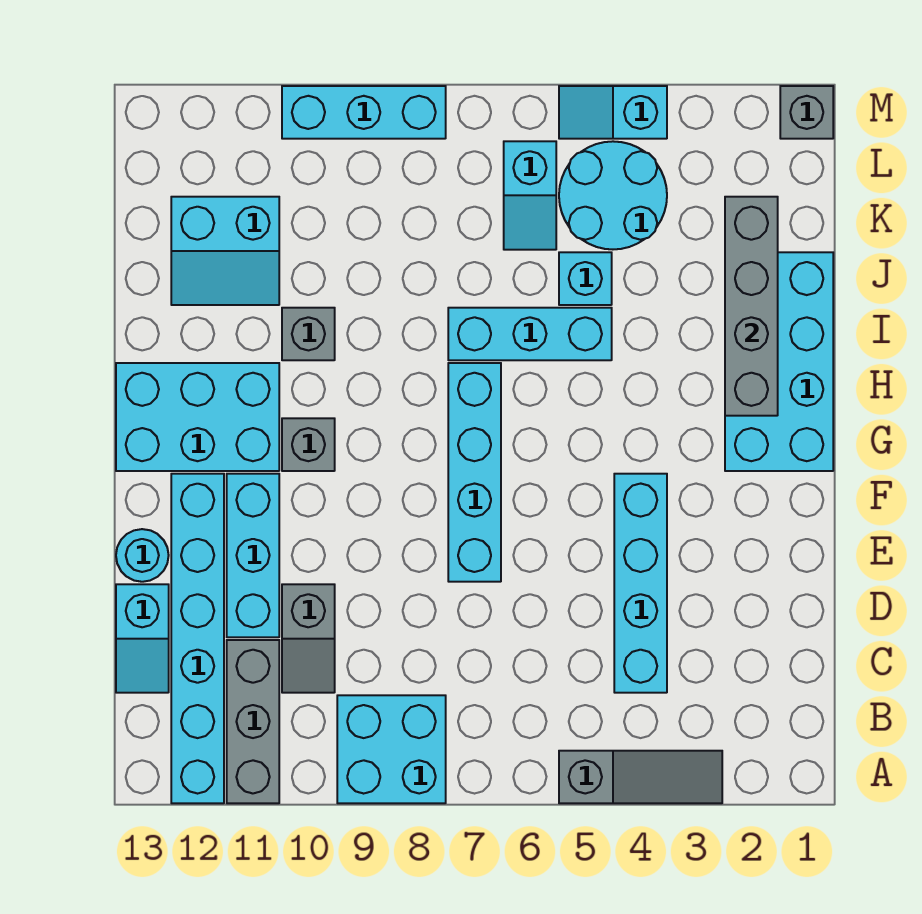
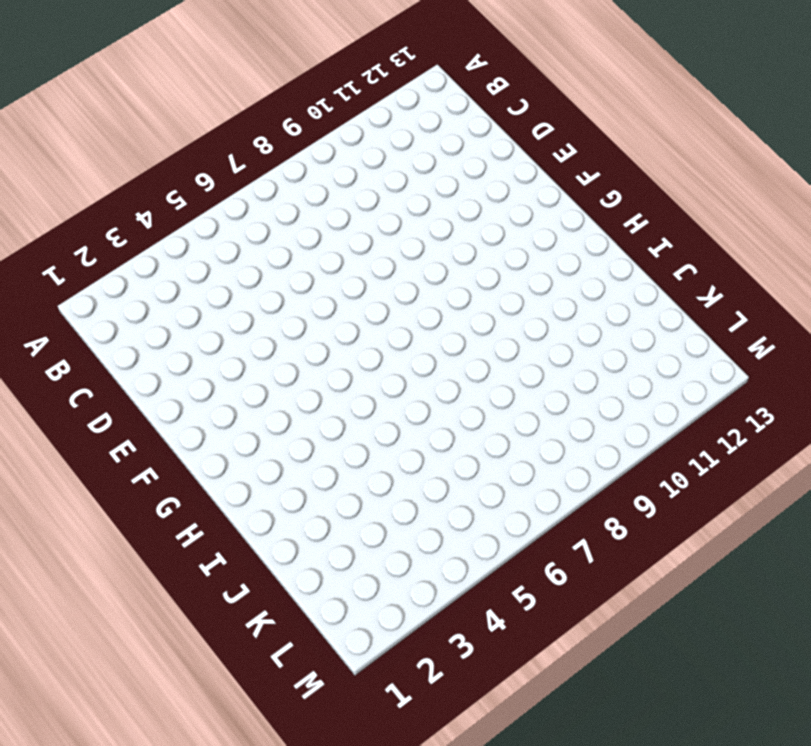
none -> grey 1x3 slope [559,751,722,803]
none -> cyan 2x2 brick [337,695,446,803]
none -> grey 1x3 brick [227,640,279,803]

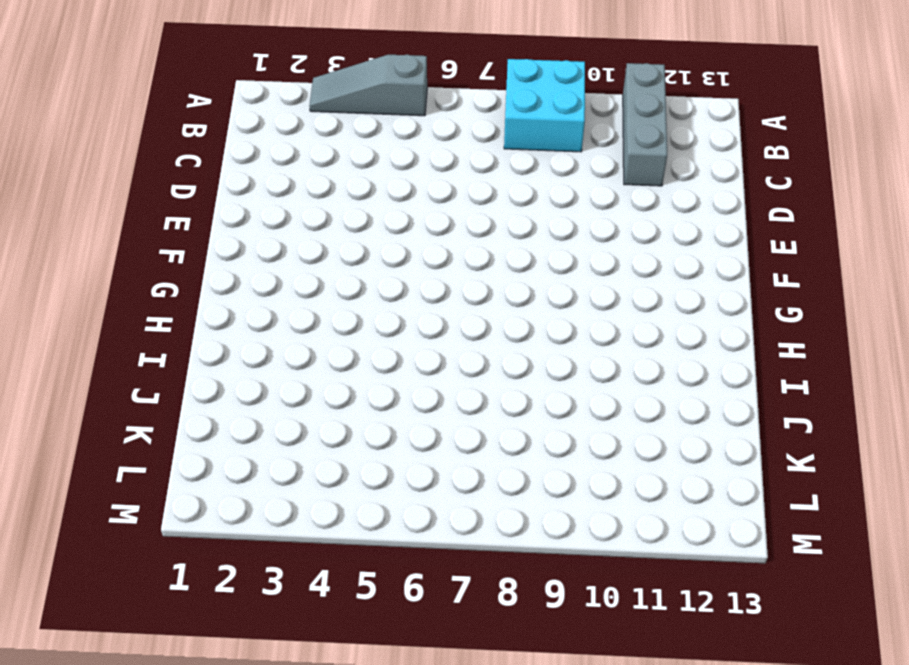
none -> cyan 1x6 brick [171,474,224,803]
none -> cyan 1x4 brick [614,474,667,693]
none -> grey 1x2 slope [282,584,335,693]

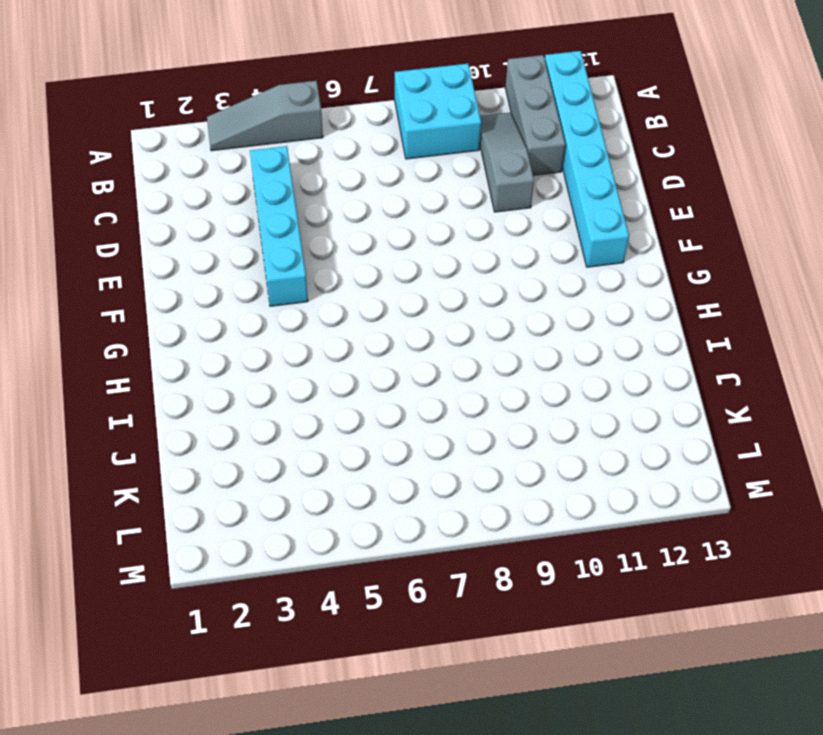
grey 1x3 slope [480,112,534,212] -> grey 1x2 slope [282,584,335,693]
none -> cyan 1x2 slope [116,584,169,693]
none -> cyan 1x3 brick [227,474,279,637]
none -> cyan 1x4 brick [448,363,501,582]

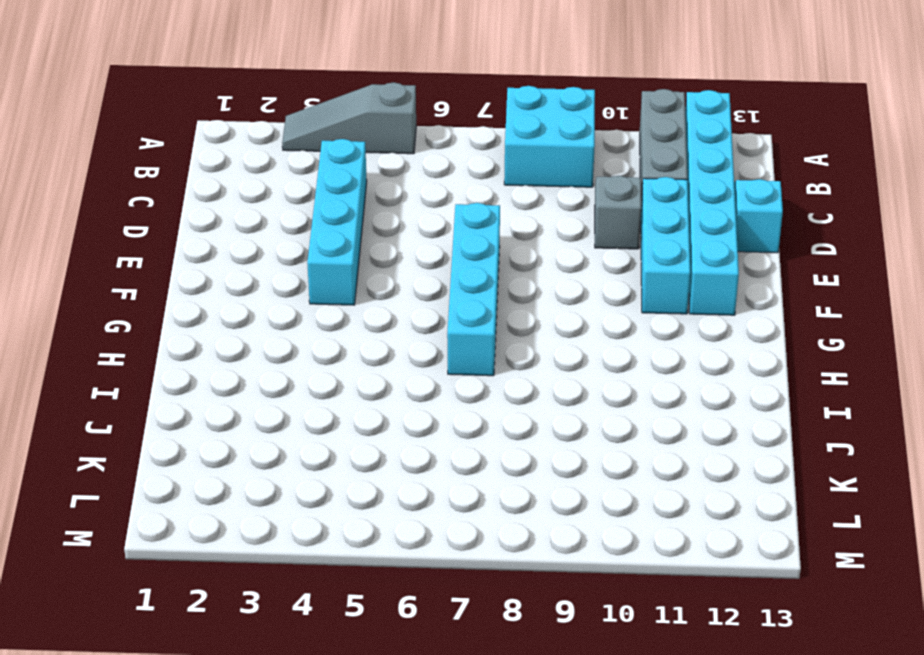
none -> cyan 1x1 round brick [116,529,169,582]
none -> cyan 2x4 brick [725,252,833,471]
none -> grey 1x1 brick [282,418,335,471]

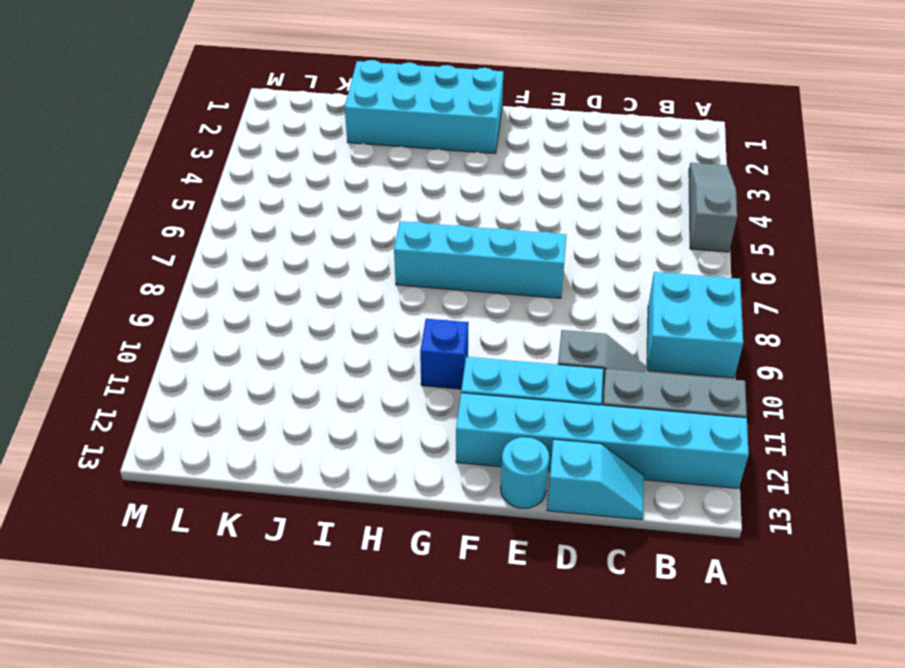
blue 1x1 brick [420,319,469,389] -> grey 1x1 brick [282,418,335,471]
none -> cyan 1x4 brick [614,474,667,693]
none -> cyan 2x3 brick [116,363,279,471]
none -> cyan 1x3 brick [448,308,612,360]

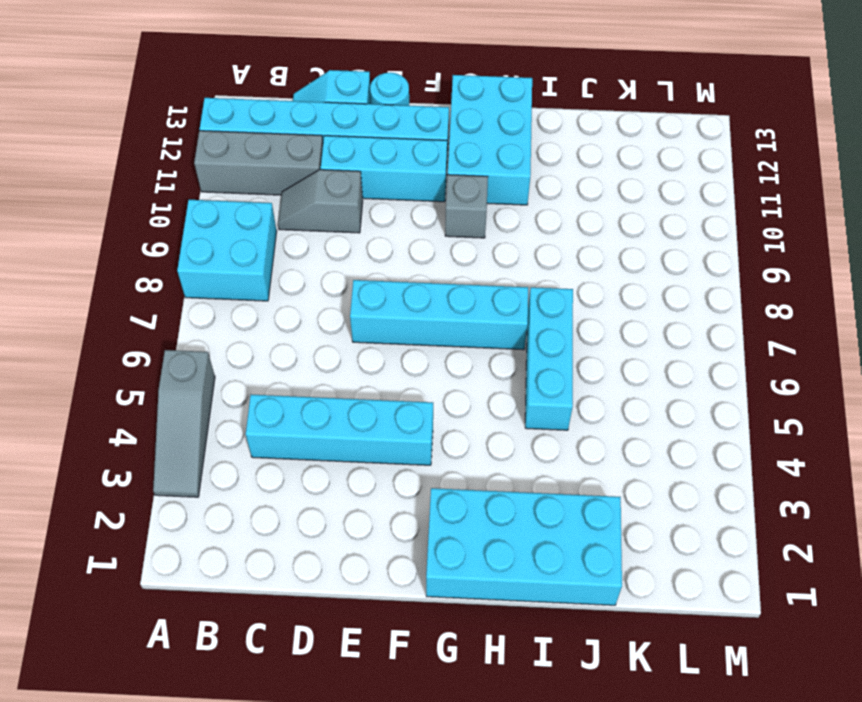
none -> grey 1x1 brick [282,308,335,360]
none -> cyan 1x1 brick [559,252,612,305]
none -> cyan 2x2 slope [171,197,279,305]

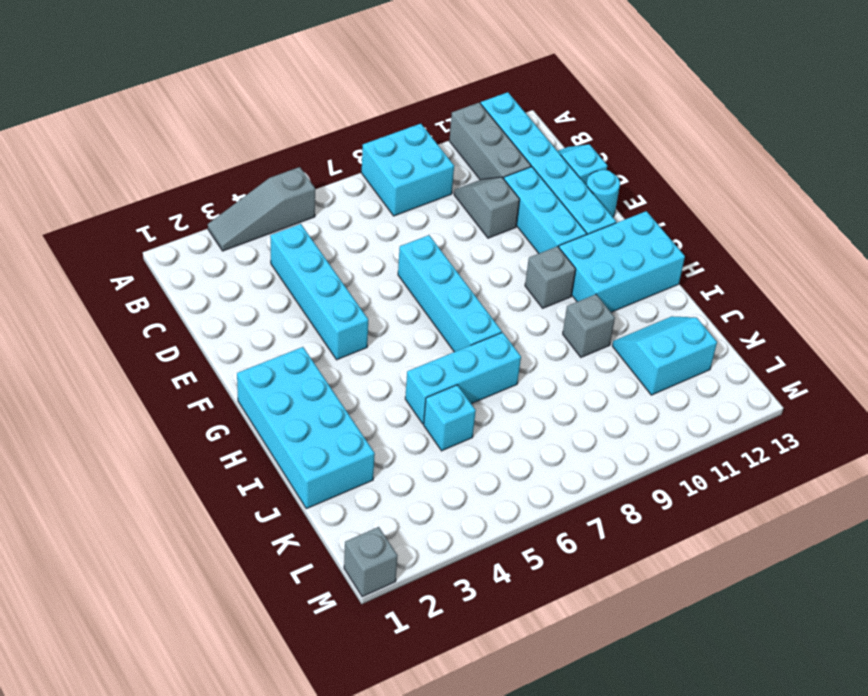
none -> cyan 2x2 round brick [559,141,667,249]
none -> cyan 1x2 slope [504,141,556,250]
none -> cyan 1x2 slope [559,86,667,139]

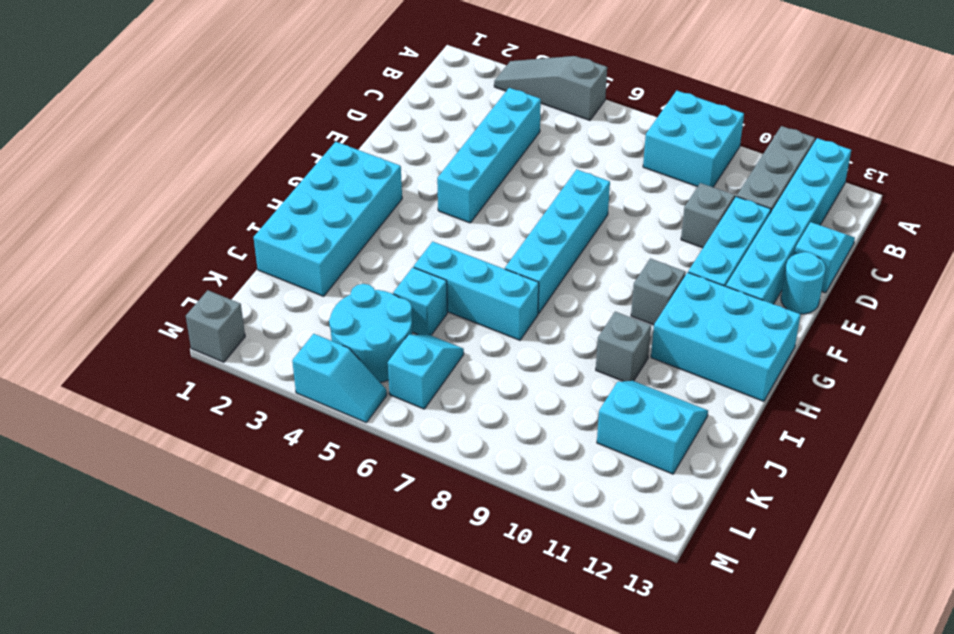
none -> cyan 1x3 brick [282,86,446,139]
none -> grey 1x4 brick [725,197,778,416]

